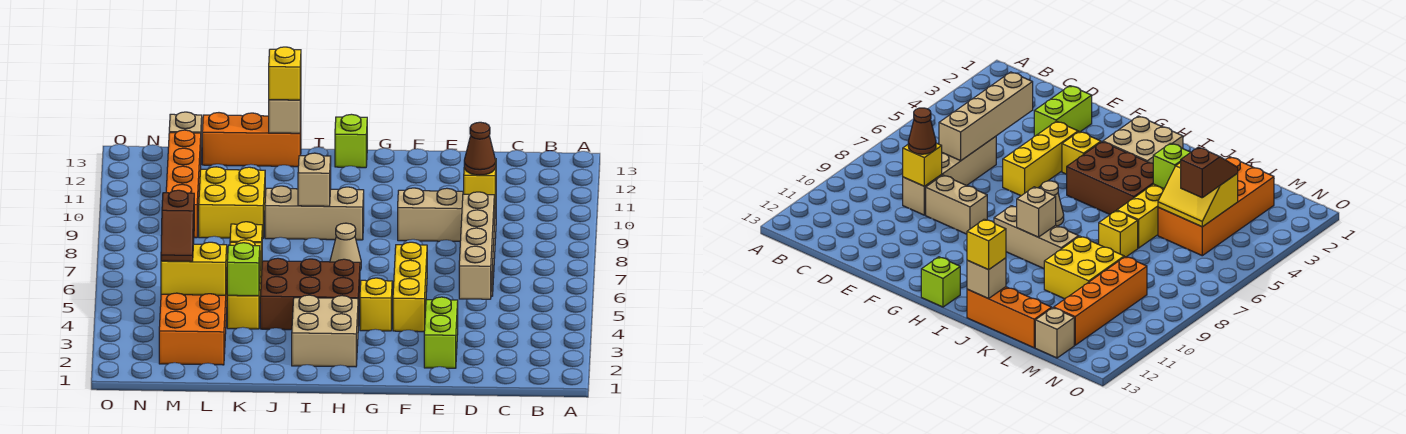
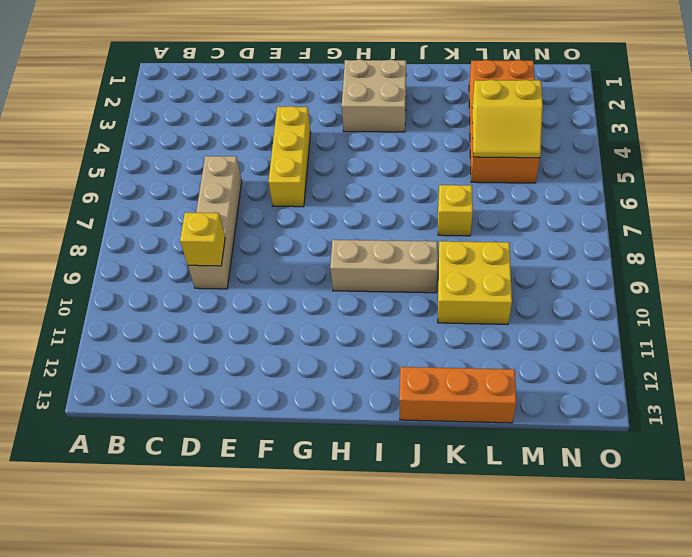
none -> lime 1x2 brick [424,297,458,368]
none -> tan 1x2 brick [398,188,463,241]
none -> yellow 1x1 brick [360,278,392,331]

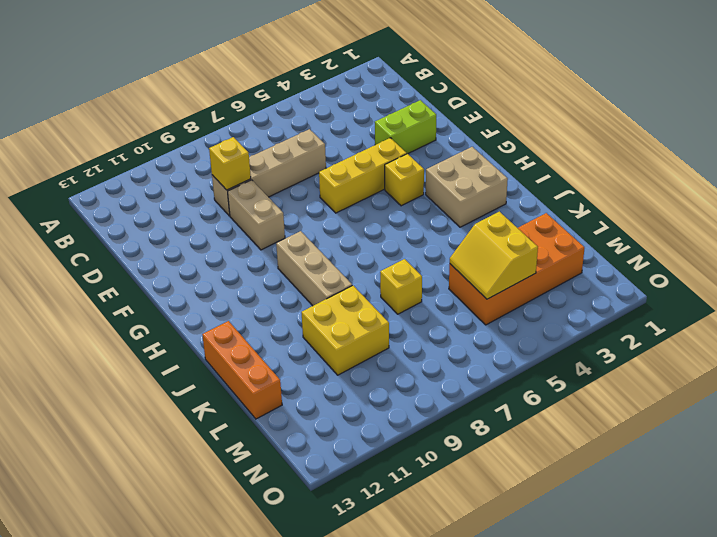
none -> brown 2x3 brick [260,258,360,330]
none -> tan 1x1 cone [330,223,361,270]
none -> lime 1x1 brick [335,114,367,168]

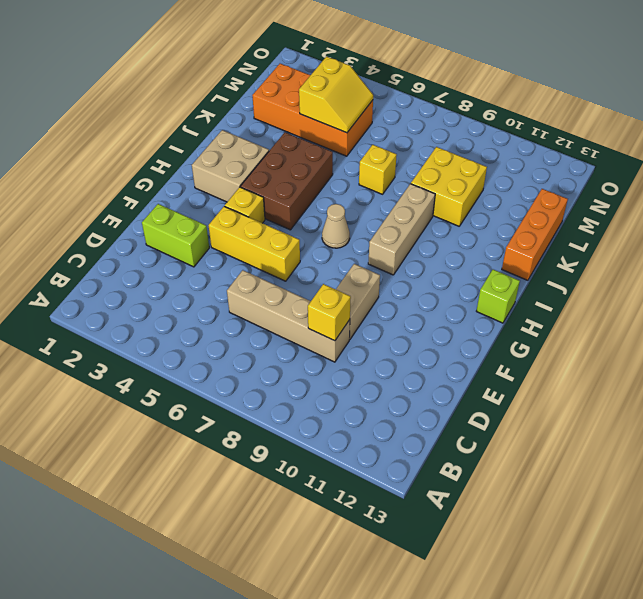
none -> yellow 1x3 brick [227,240,262,329]
none -> orange 1x4 brick [166,130,201,238]
none -> tan 1x1 brick [169,112,202,151]

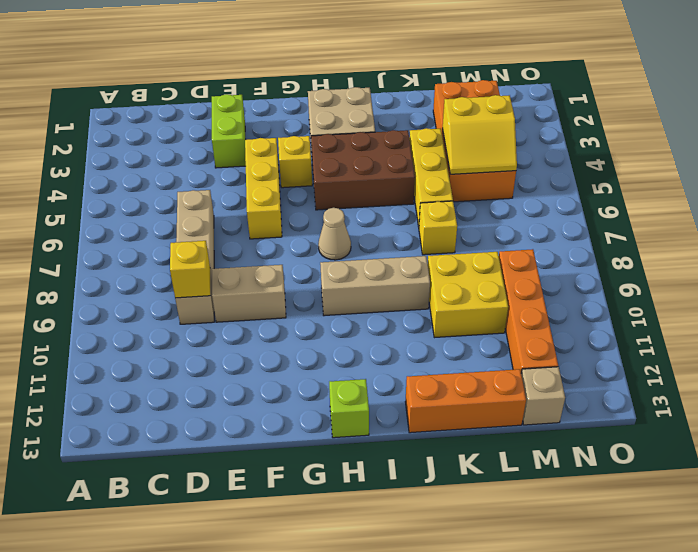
none -> tan 1x4 brick [459,192,494,299]
none -> tan 1x1 brick [298,153,331,206]
none -> tan 1x1 brick [269,93,301,133]

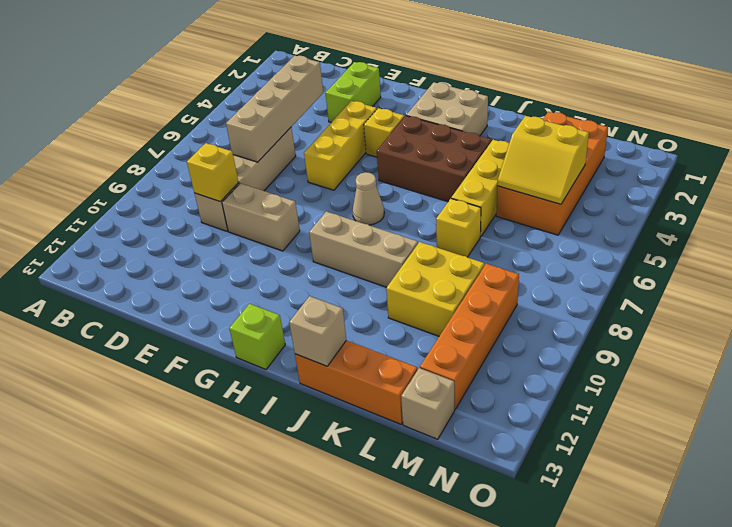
none -> tan 1x1 brick [298,153,331,206]
none -> lime 1x1 brick [227,243,260,296]
none -> brown 1x1 cone [464,122,496,175]

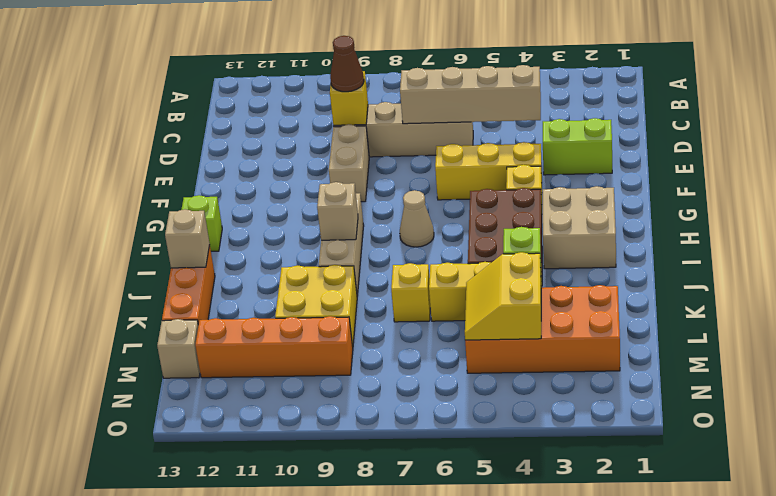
none -> yellow 1x1 brick [269,47,301,100]
none -> brown 1x2 slope [161,190,194,262]

